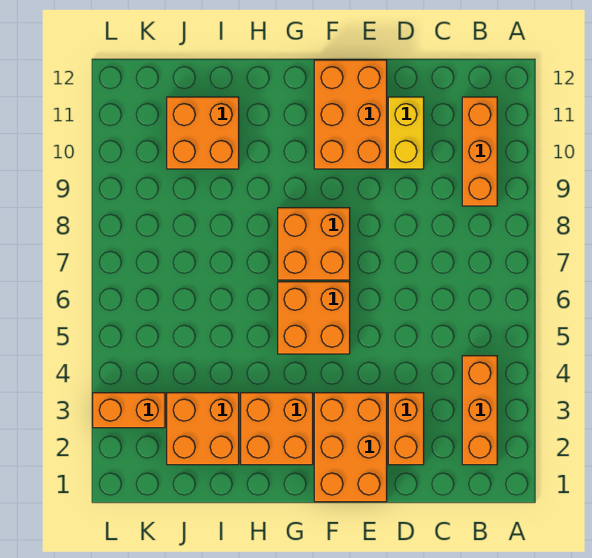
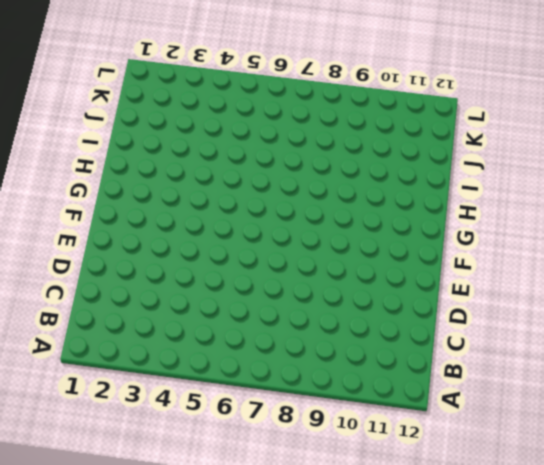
none -> orange 1x3 brick [462,356,497,465]
none -> orange 1x3 brick [462,97,497,206]
none -> orange 1x2 brick [388,393,424,465]

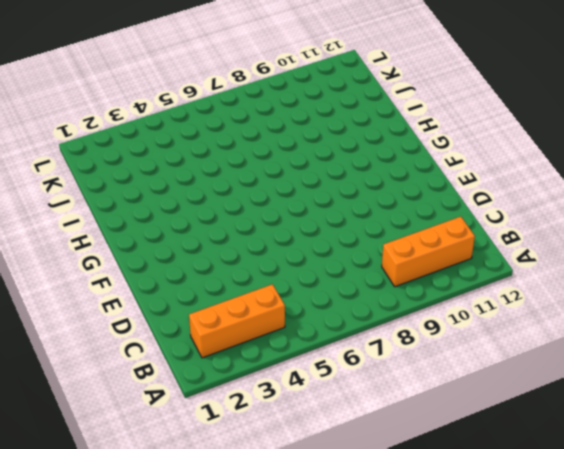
none -> orange 1x2 brick [388,393,424,465]
none -> yellow 1x2 brick [388,97,424,169]
none -> orange 2x3 brick [314,393,387,502]

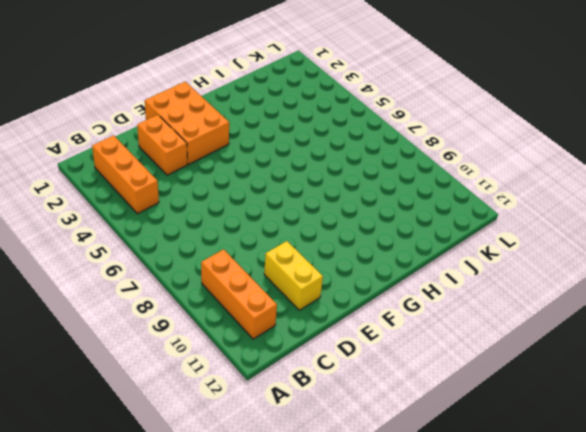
none -> orange 2x3 brick [314,60,387,169]
none -> orange 2x2 brick [278,282,350,354]
none -> orange 2x2 brick [278,208,350,280]

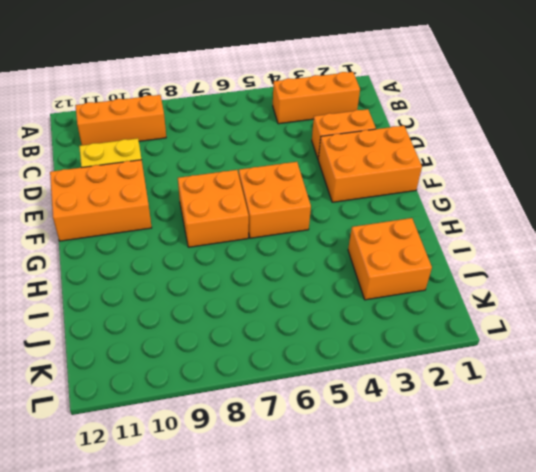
none -> orange 2x2 brick [241,393,313,465]
none -> orange 2x2 brick [167,97,239,169]
none -> orange 1x2 brick [93,393,165,428]

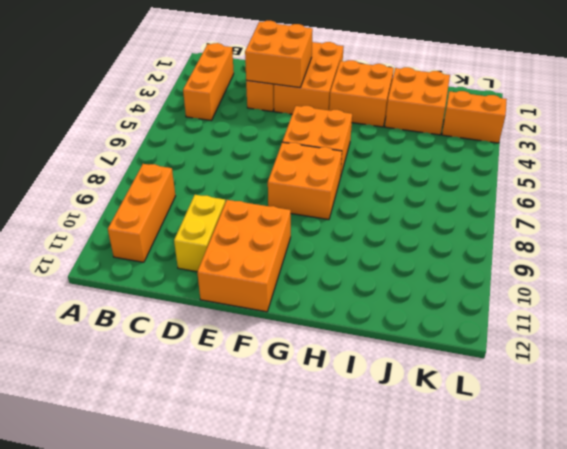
orange 2x2 brick [245,21,313,88] -> orange 2x2 brick moved to [167,97,239,169]

